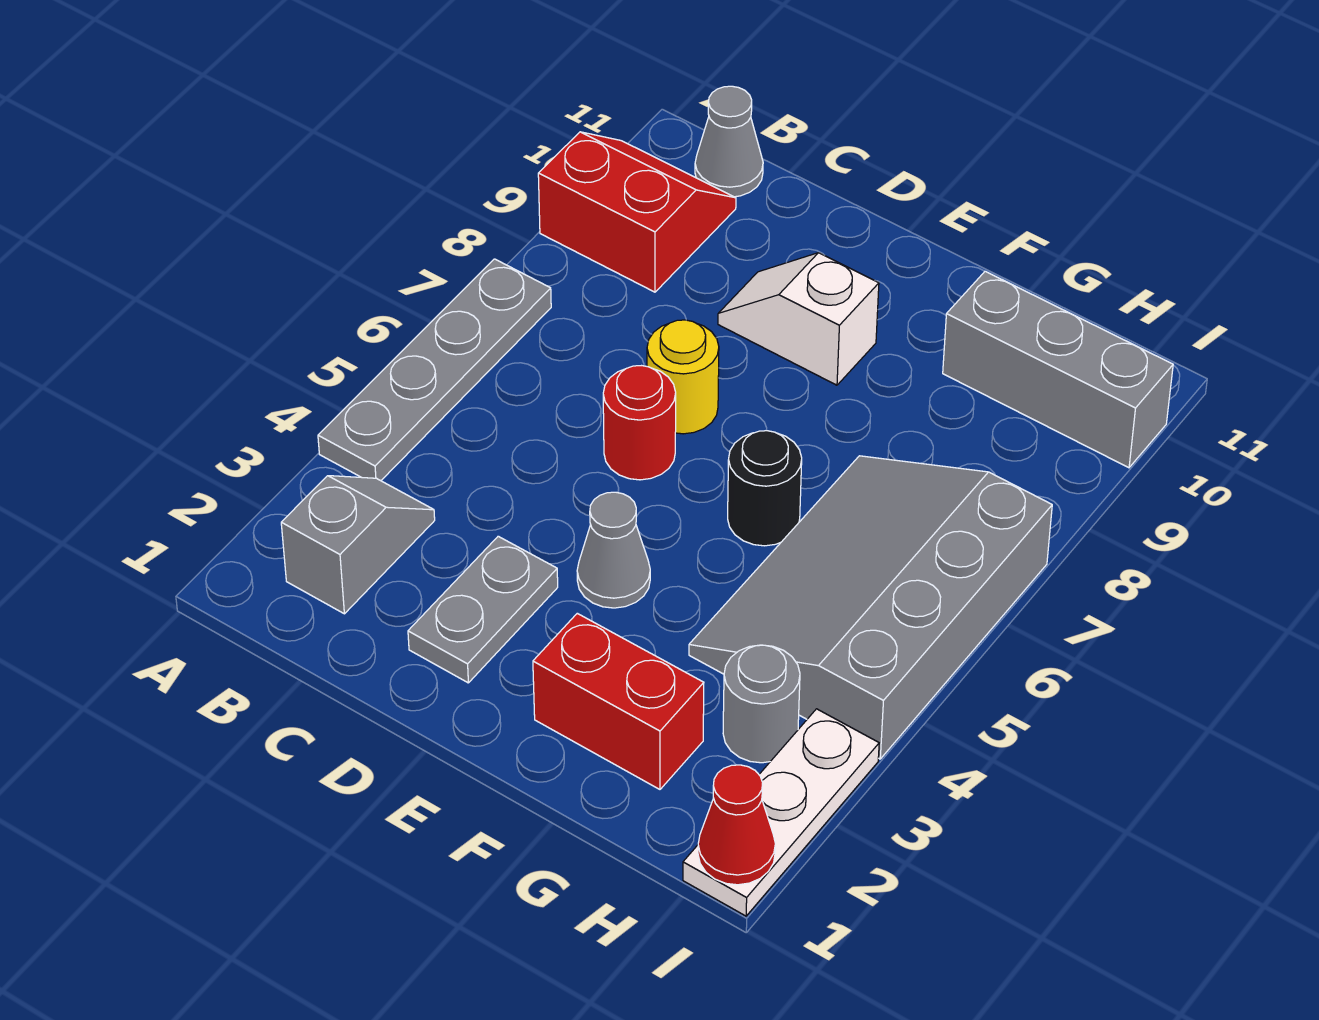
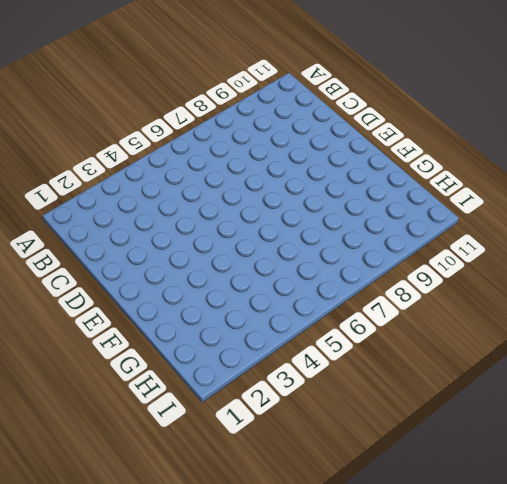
none -> grey 1x4 plate [318,259,551,481]
none -> red 2x2 slope [538,132,736,292]
none -> grey 1x2 slope [281,476,435,614]

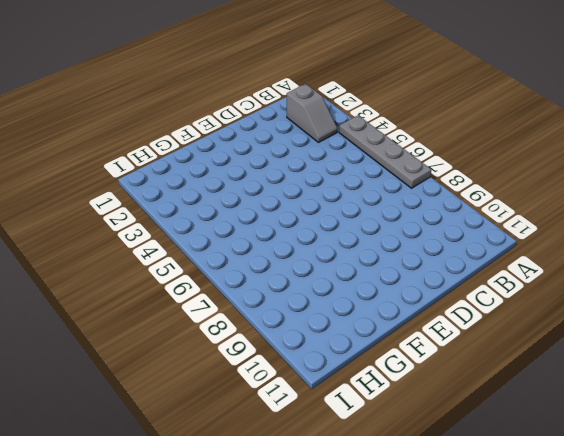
none -> red 2x2 slope [538,132,736,292]
none -> grey 1x1 cone [695,86,763,197]
none -> grey 1x2 plate [408,536,558,683]

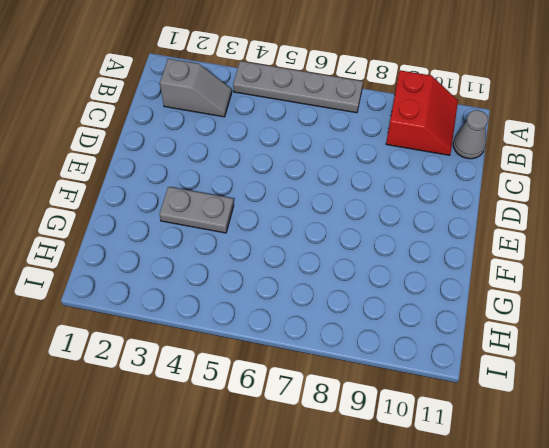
grey 1x2 plate [159,187,234,233] -> grey 1x2 plate moved to [408,536,558,683]
none -> red 1x1 round brick [603,366,676,480]
none -> yellow 1x1 round brick [647,320,719,434]
none -> white 1x2 slope [718,253,879,385]

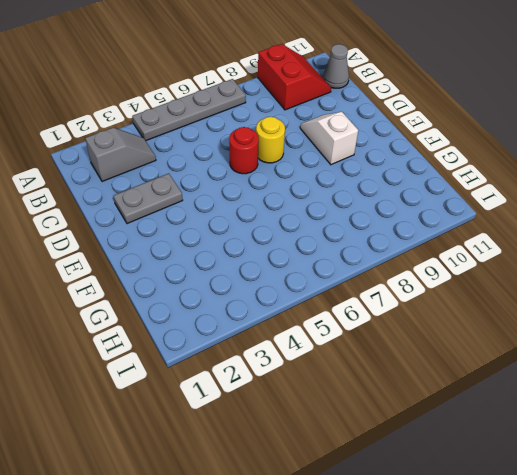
none -> grey 1x1 cone [577,492,650,608]
none -> red 1x2 brick [533,613,704,789]
none -> black 1x1 round brick [728,430,802,546]

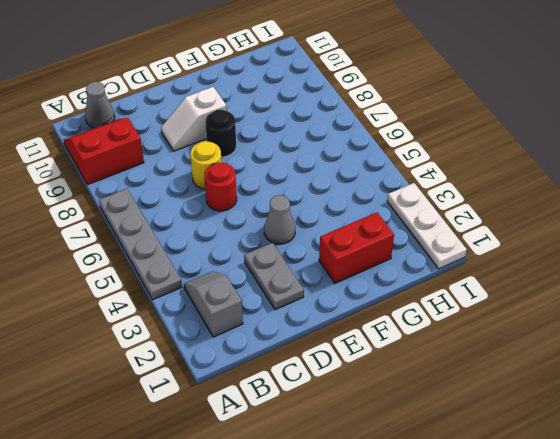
black 1x1 round brick [205,109,236,157] -> black 1x1 round brick moved to [728,430,802,546]
none -> grey 3x4 slope [689,456,1052,759]
none -> grey 1x3 brick [943,271,1173,468]
none -> grey 1x1 round brick [723,645,800,763]

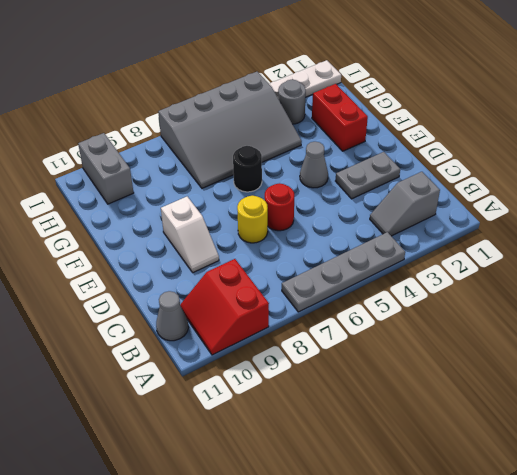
grey 1x2 brick [78,133,134,204] -> grey 1x3 brick [943,271,1173,468]
none -> red 1x1 cone [698,765,775,885]

